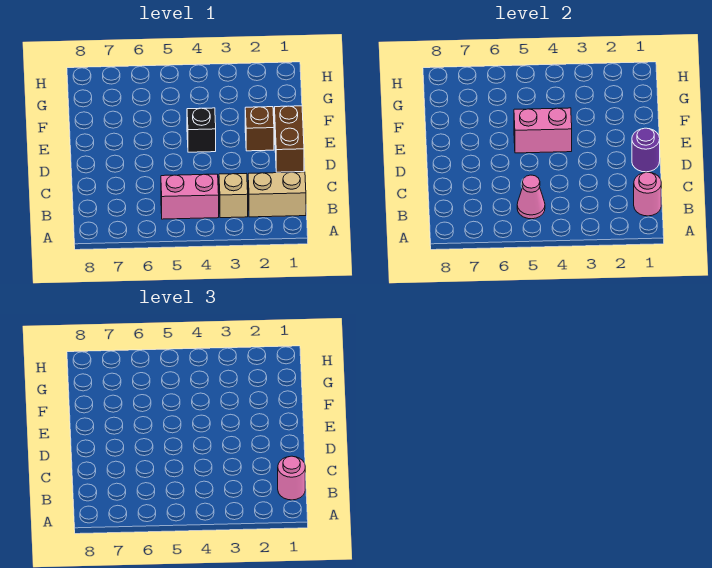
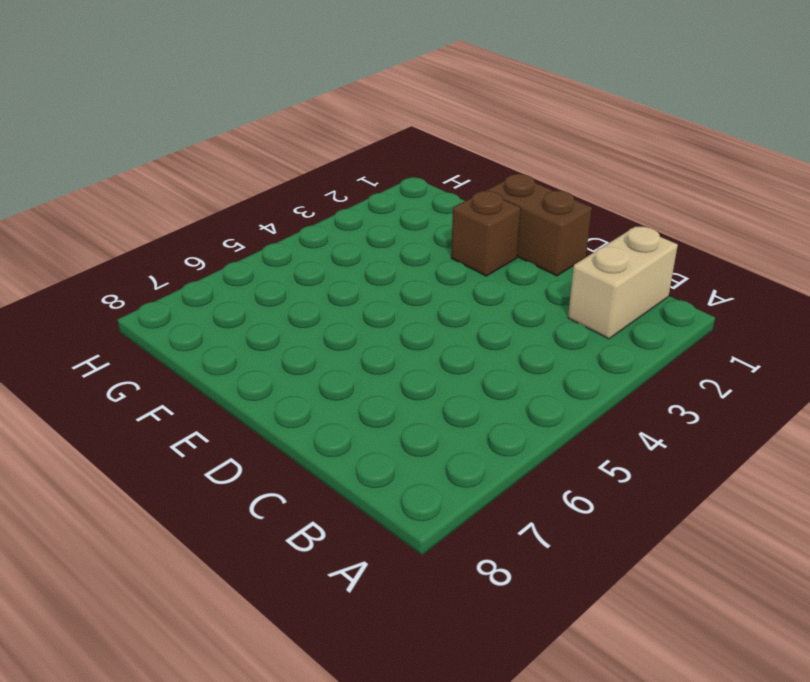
none -> tan 1x1 brick [219,174,248,218]
none -> pink 1x2 brick [161,174,219,219]

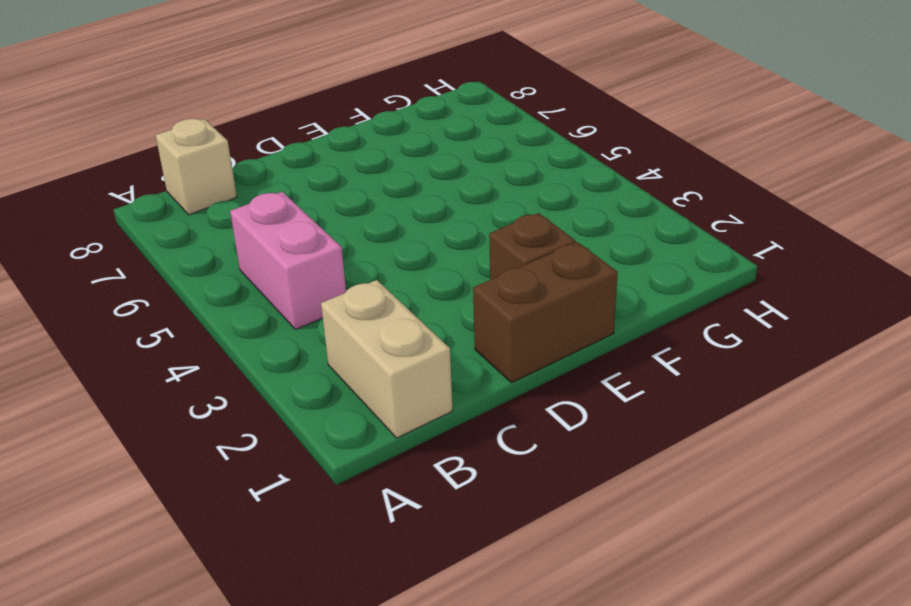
tan 1x1 brick [155,119,237,215] -> tan 1x1 brick moved to [219,174,248,218]
none -> black 1x1 brick [187,108,216,152]
none -> pink 1x1 round brick [634,172,661,216]

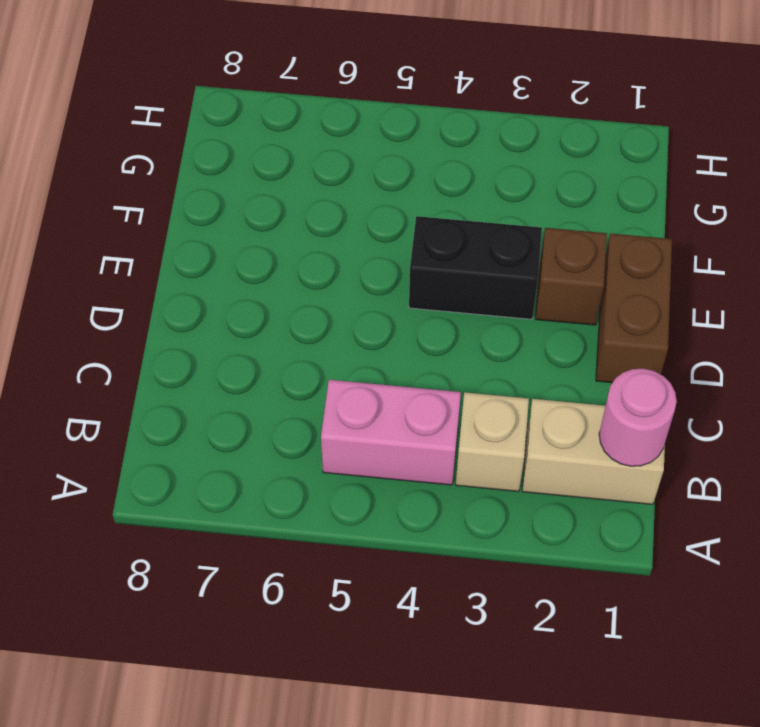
black 1x2 brick [409,216,542,319] -> black 1x1 brick [187,108,216,152]
none -> pink 1x1 cone [517,175,545,219]
none -> purple 1x1 round brick [632,128,660,172]

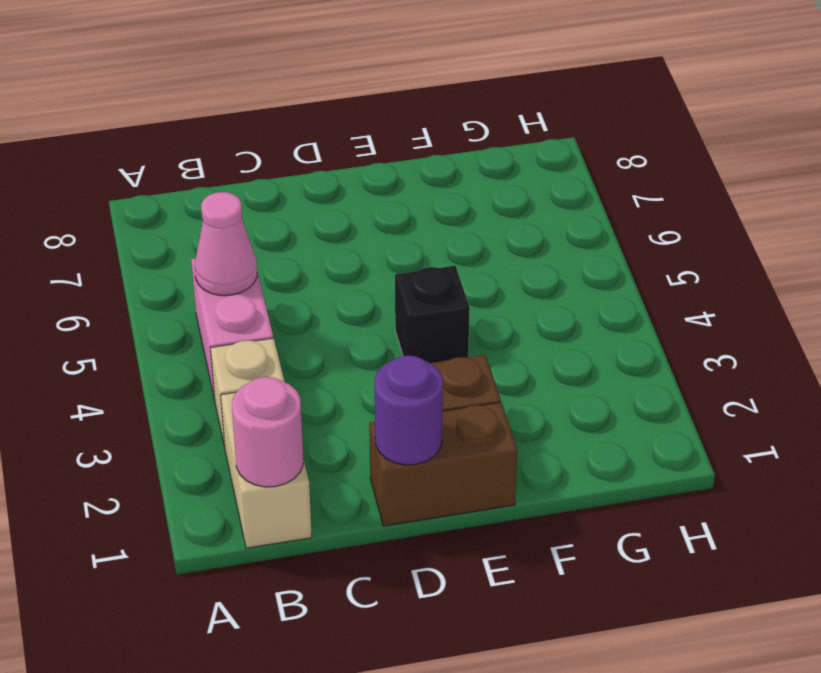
none -> pink 1x2 brick [514,108,572,153]
none -> pink 1x1 round brick [278,456,305,500]

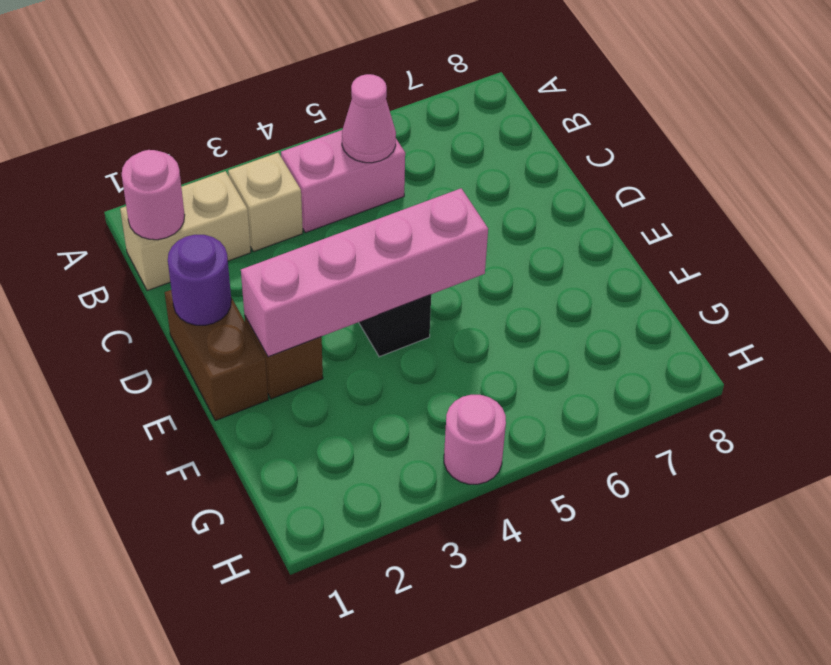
pink 1x4 brick [241,188,488,357] -> pink 1x2 brick [514,108,572,153]
pink 1x1 round brick [444,395,506,484] -> pink 1x1 round brick moved to [278,456,305,500]

